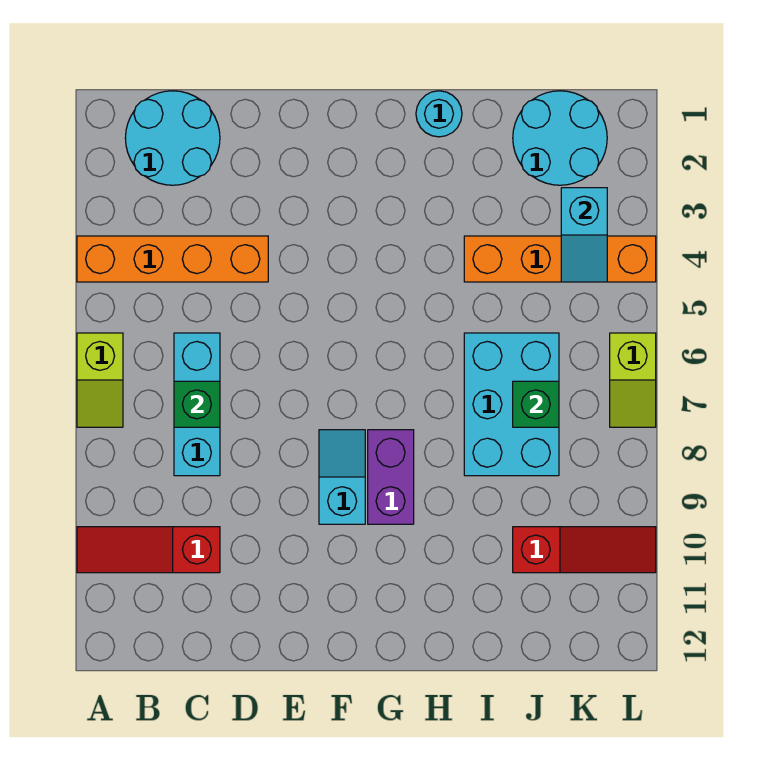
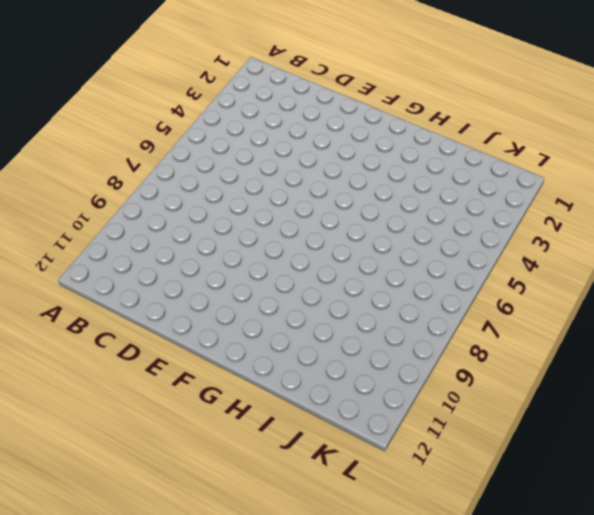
none -> orange 1x4 brick [77,236,268,282]
none -> lime 1x2 slope [77,333,123,427]
none -> red 1x3 slope [77,527,220,573]

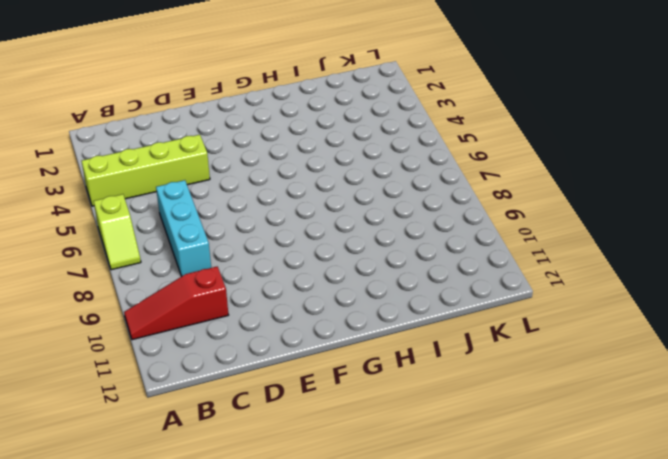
lime 1x4 brick [81,135,210,206] -> orange 1x4 brick [77,236,268,282]
none -> cyan 2x2 round brick [125,91,220,185]
none -> cyan 1x2 slope [319,430,365,524]
none -> purple 1x2 brick [368,430,414,524]

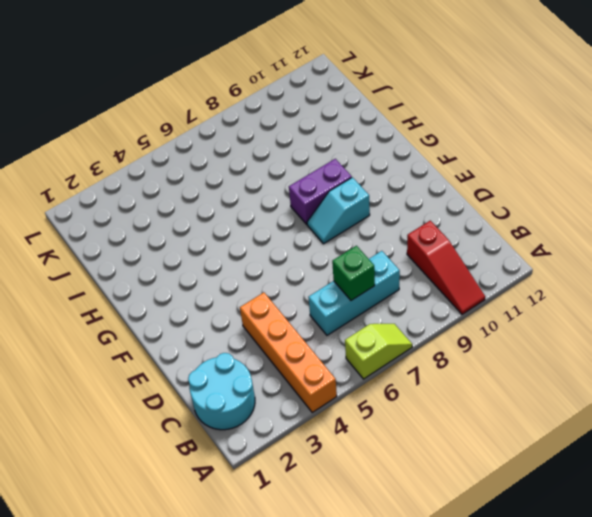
none -> cyan 1x1 round brick [416,91,462,137]
none -> orange 1x4 brick [464,236,656,282]
none -> cyan 2x3 brick [464,333,559,476]

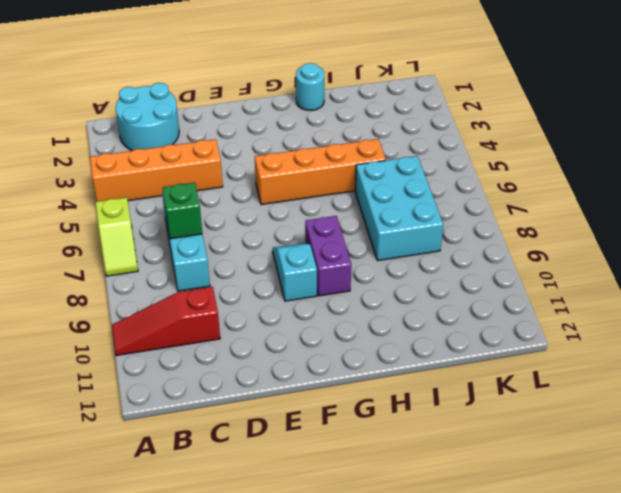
orange 1x4 brick [255,139,386,205] -> orange 1x4 brick moved to [464,236,656,282]
none -> cyan 2x2 round brick [513,91,607,185]
none -> red 1x3 slope [513,527,656,573]
none -> lime 1x2 slope [610,333,656,427]

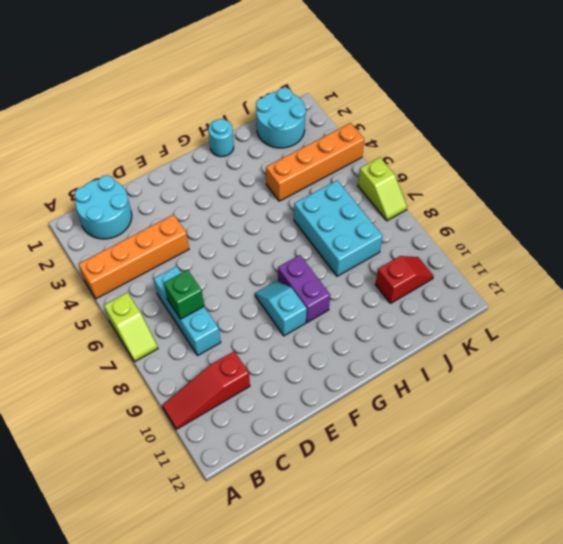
red 1x2 slope [375,256,434,303] -> red 1x3 slope [513,527,656,573]
none -> green 1x1 brick [513,381,559,427]
none -> cyan 1x2 slope [561,188,607,282]

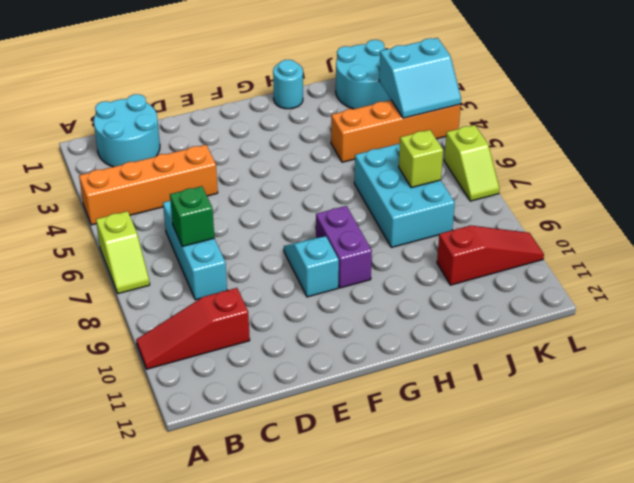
lime 1x1 brick [399,130,443,188] -> green 1x1 brick [513,381,559,427]
cyan 2x2 slope [379,38,461,118] -> cyan 1x2 slope [561,188,607,282]

